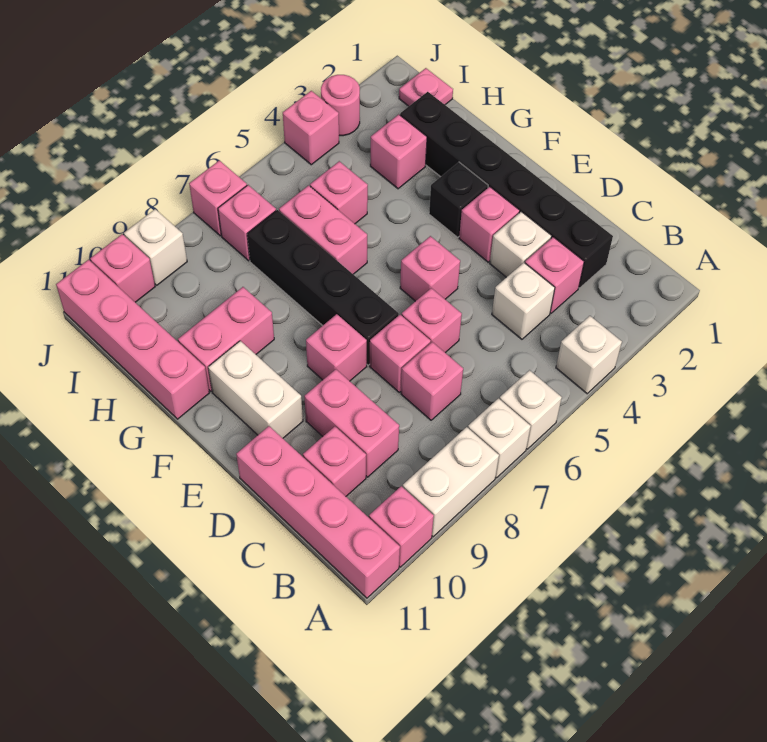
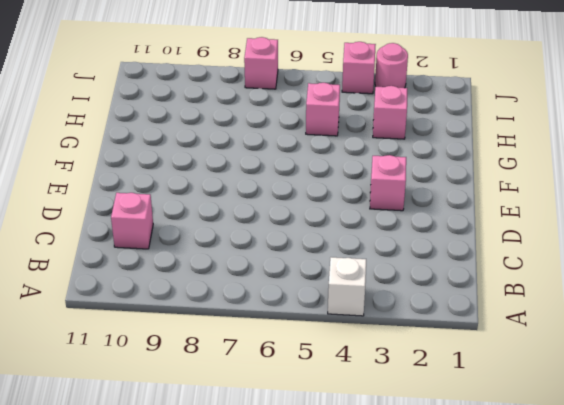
none -> white 1x1 brick [500,370,562,449]
none -> white 1x1 brick [468,398,531,478]
none -> white 1x2 brick [403,427,499,537]
none -> pink 1x1 brick [369,486,434,567]

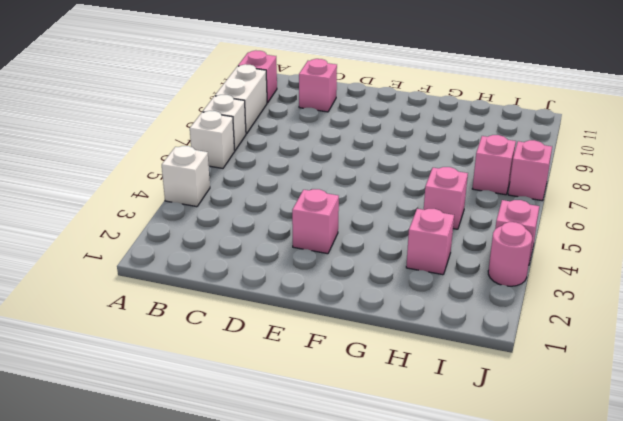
none -> pink 1x4 brick [236,426,400,598]
none -> black 1x6 brick [400,92,613,288]
none -> pink 1x1 brick [525,237,584,313]
none -> white 1x1 brick [492,263,555,339]

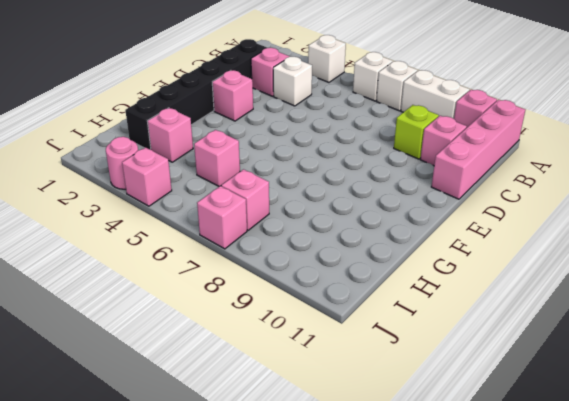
lime 1x1 brick [394,105,439,159] -> pink 1x2 brick [304,369,399,477]
none -> pink 1x1 brick [401,342,463,420]
none -> white 1x1 brick [490,212,552,277]
none -> pink 1x1 brick [402,288,462,353]
none -> pink 1x1 brick [370,315,431,392]

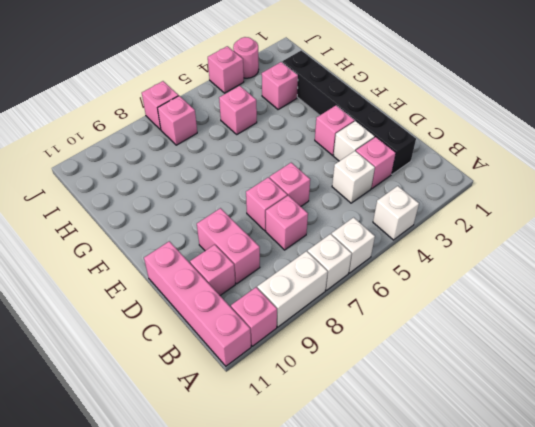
none -> pink 1x1 brick [400,236,460,301]
none -> black 1x4 brick [247,210,399,365]
none -> pink 1x1 brick [306,314,367,381]
none -> white 1x2 brick [208,341,303,438]

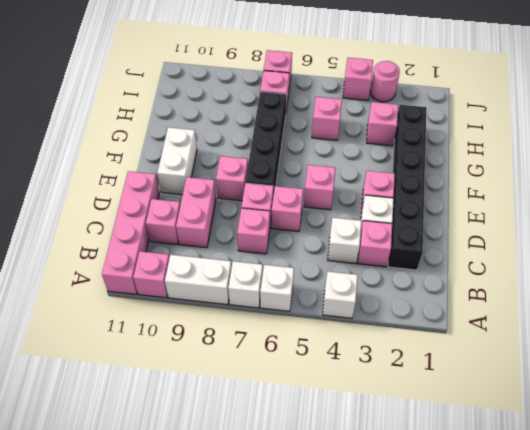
none -> black 1x1 brick [429,162,488,237]
none -> pink 1x2 brick [279,185,367,274]
none -> pink 1x2 brick [178,287,274,391]
none -> pink 1x4 brick [56,260,209,419]

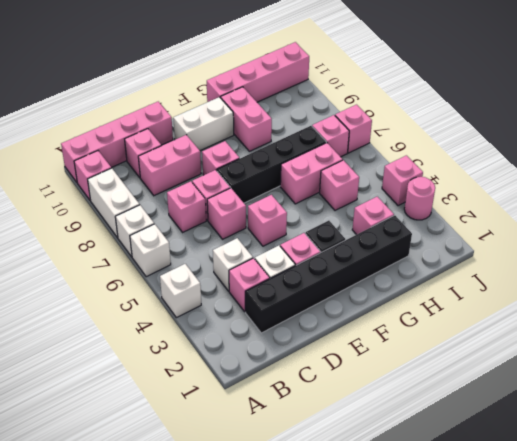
none -> pink 1x1 plate [399,68,453,106]
none -> white 1x1 brick [124,209,187,285]
none -> pink 1x1 brick [90,234,155,302]

